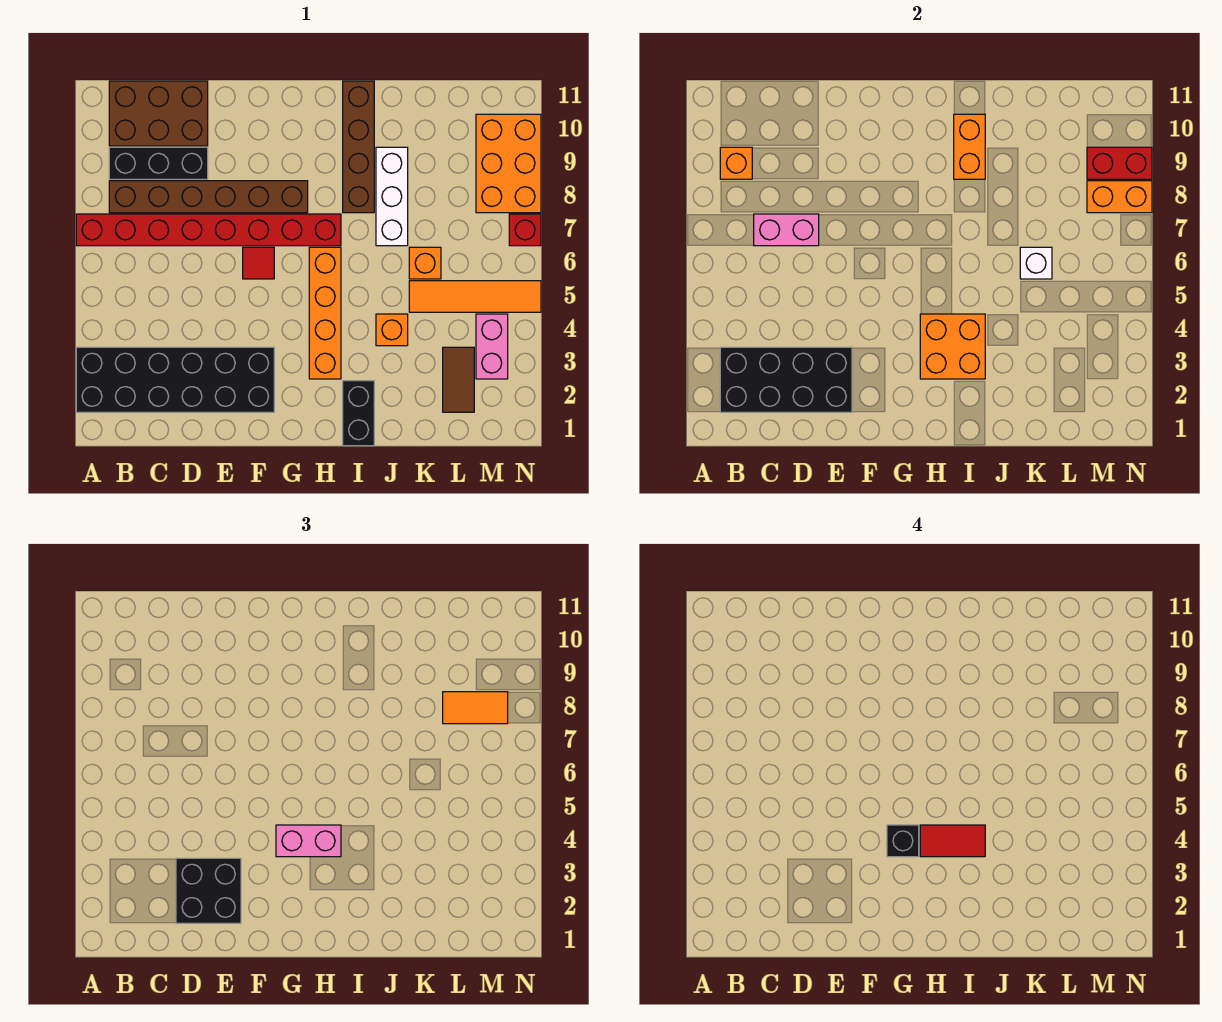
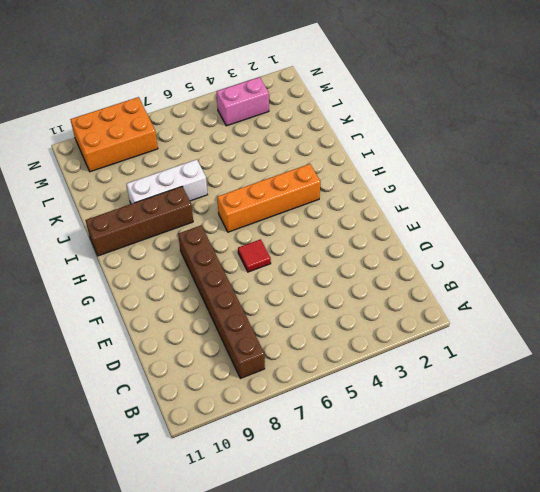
none -> black 2x6 brick [76,347,274,412]
none -> red 1x8 brick [76,214,341,246]
none -> black 1x3 brick [109,147,208,179]
none -> brown 2x3 brick [109,81,208,146]

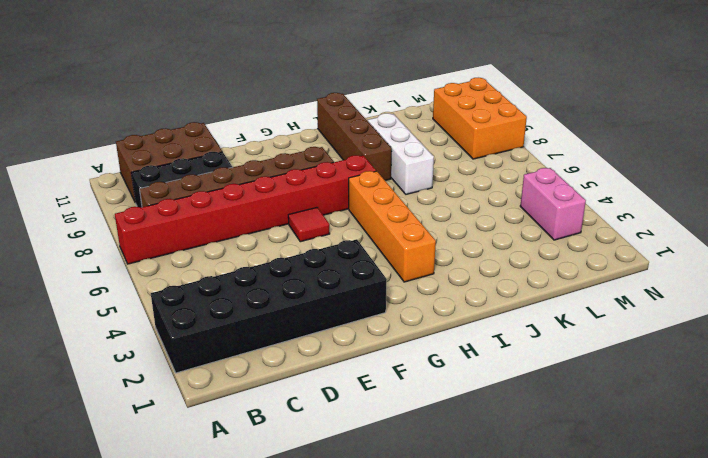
none -> black 1x2 brick [343,381,374,446]
none -> orange 1x1 brick [376,314,408,346]
none -> orange 1x4 tile [409,281,541,312]
none -> orange 1x1 brick [409,247,441,279]

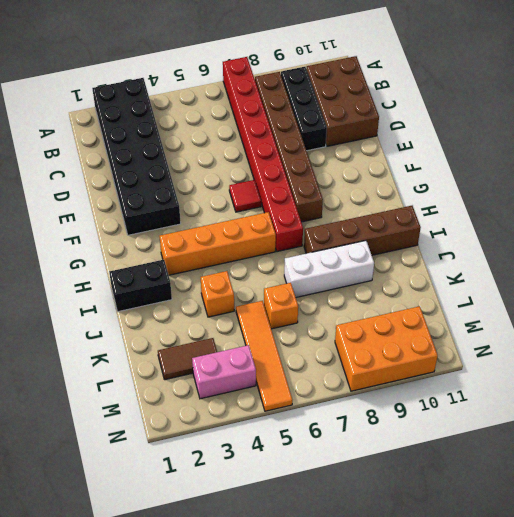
none -> red 1x1 brick [509,214,541,246]
none -> black 2x4 brick [720,347,852,412]
none -> orange 1x1 brick [720,147,752,179]
none -> pink 1x2 brick [754,214,819,246]

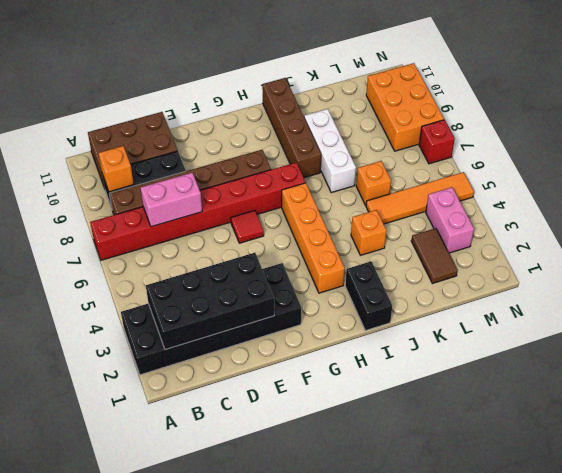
none -> orange 2x2 brick [920,314,985,379]
none -> orange 1x2 brick [954,114,985,179]
none -> white 1x1 brick [1020,247,1052,279]
none -> orange 1x2 brick [1087,181,1152,213]

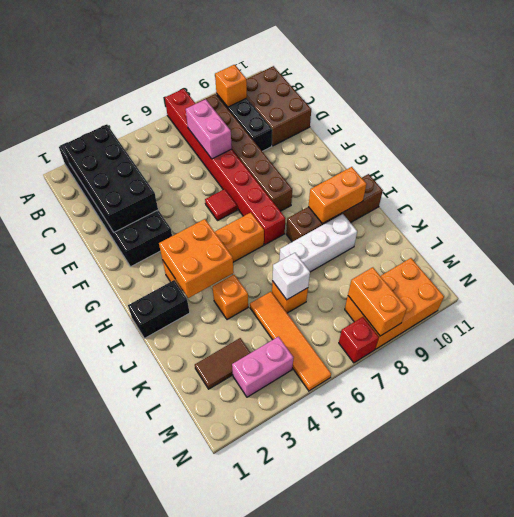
none -> red 1x2 brick [1087,147,1152,179]
none -> black 2x2 brick [176,858,241,923]
none -> pink 1x2 brick [276,825,341,857]
none -> orange 1x2 tile [443,692,508,724]

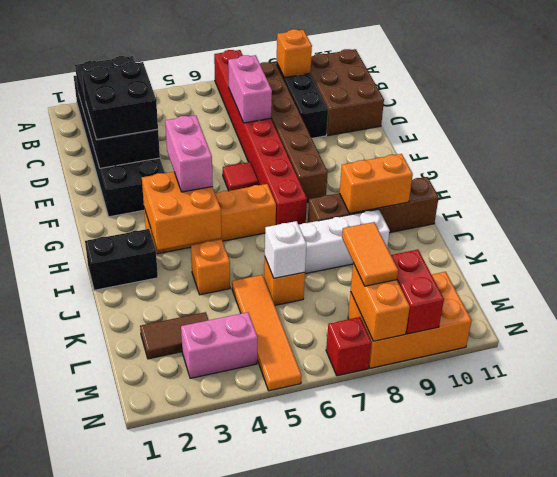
none -> black 1x1 brick [887,825,919,857]
none -> red 1x2 tile [920,825,985,857]

